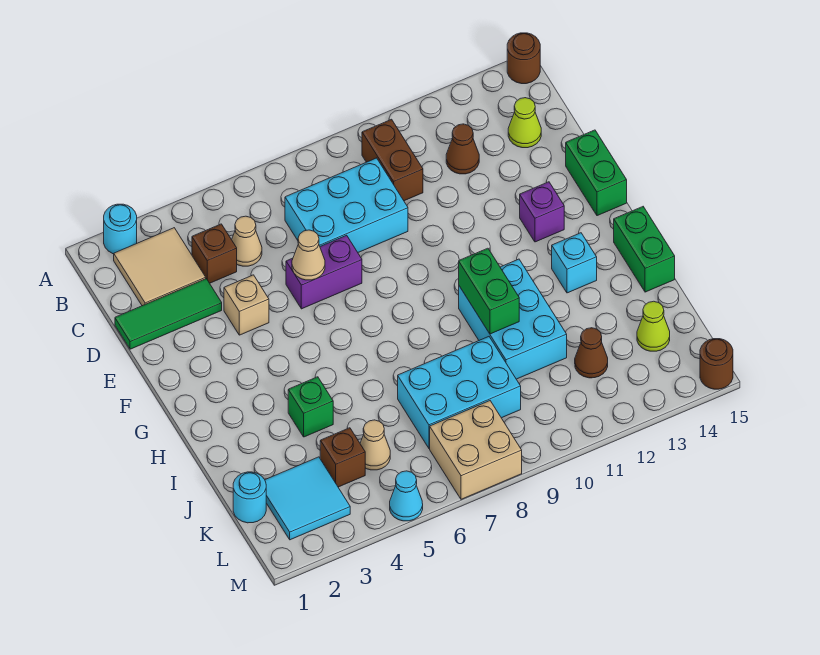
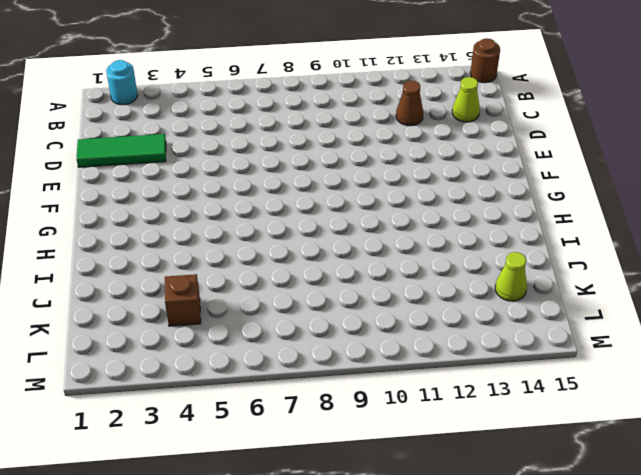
none -> tan 2x2 tile [114,228,206,306]
none -> brown 1x2 brick [362,119,423,201]
none -> brown 1x1 brick [192,224,237,283]
none -> tan 1x1 cone [232,216,262,266]

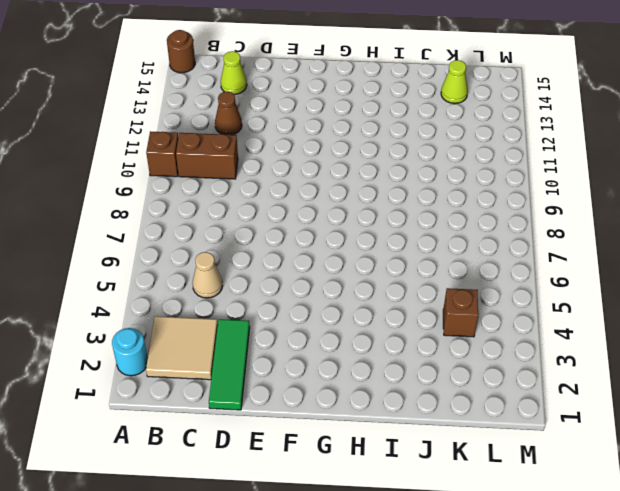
brown 1x1 brick [146,131,178,177] -> brown 1x1 brick moved to [192,224,237,283]
none -> cyan 2x3 brick [285,158,408,252]
none -> tan 1x1 brick [224,275,269,335]
none -> purple 1x2 brick [286,235,362,309]
none -> green 1x2 brick [566,130,627,216]

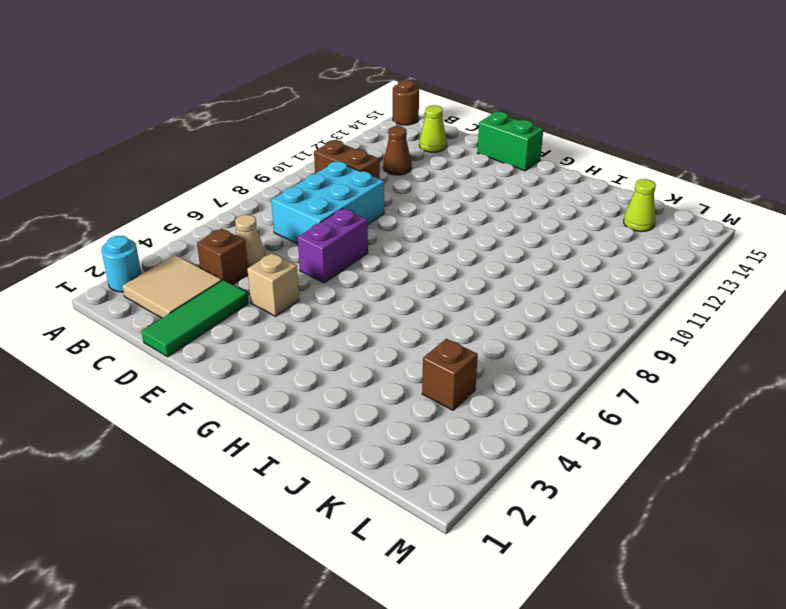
none -> purple 1x1 brick [520,182,564,242]
none -> cyan 2x3 brick [459,259,567,379]
none -> cyan 1x1 brick [552,233,597,293]
none -> green 1x2 brick [614,207,675,292]

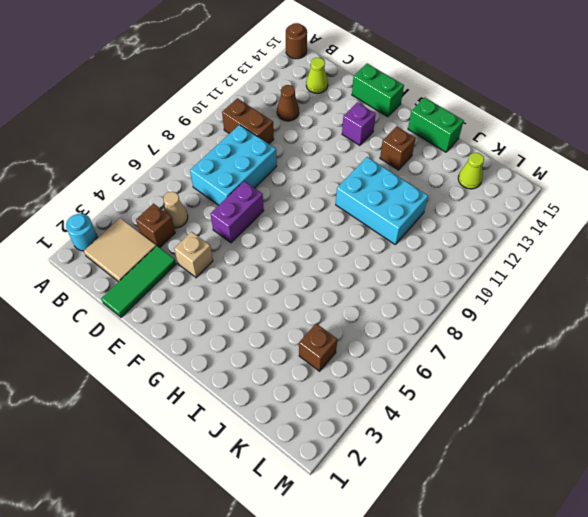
brown 1x1 brick [380,126,416,170] -> cyan 1x1 brick [552,233,597,293]
none -> green 1x1 brick [288,377,333,437]
none -> cyan 2x3 brick [398,337,521,448]
none -> cyan 1x1 round brick [233,472,266,523]
none -> cyan 2x2 tile [265,457,350,540]

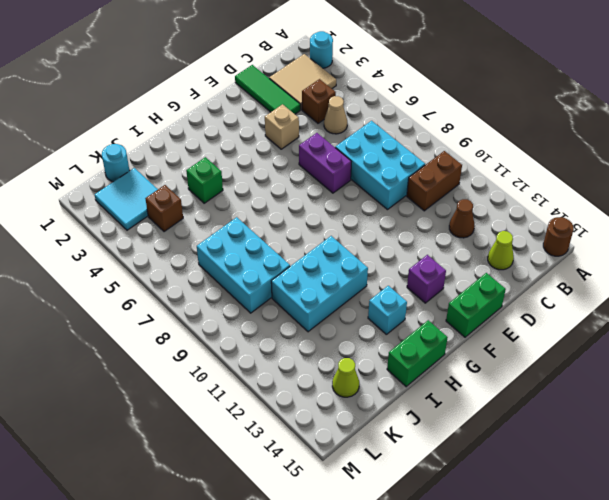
none -> tan 1x1 cone [360,420,390,470]
none -> brown 1x1 cone [575,328,608,378]
none -> tan 2x2 brick [430,401,522,499]
none -> cyan 1x1 cone [390,471,423,521]

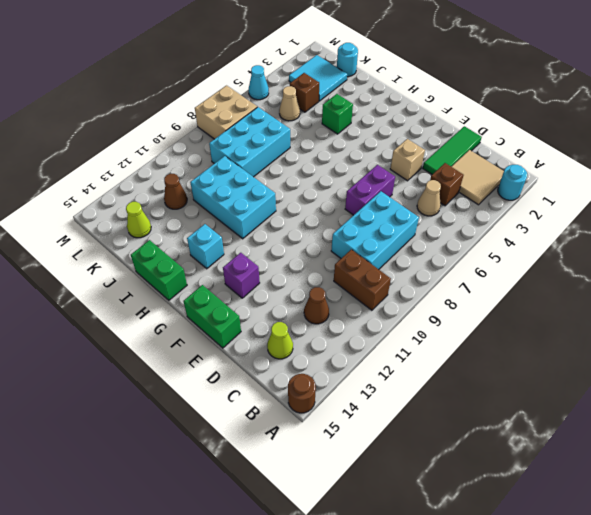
none -> brown 1x1 round brick [700,339,733,389]
none -> tan 1x1 cone [292,230,325,280]
none -> green 1x2 brick [459,248,519,334]

